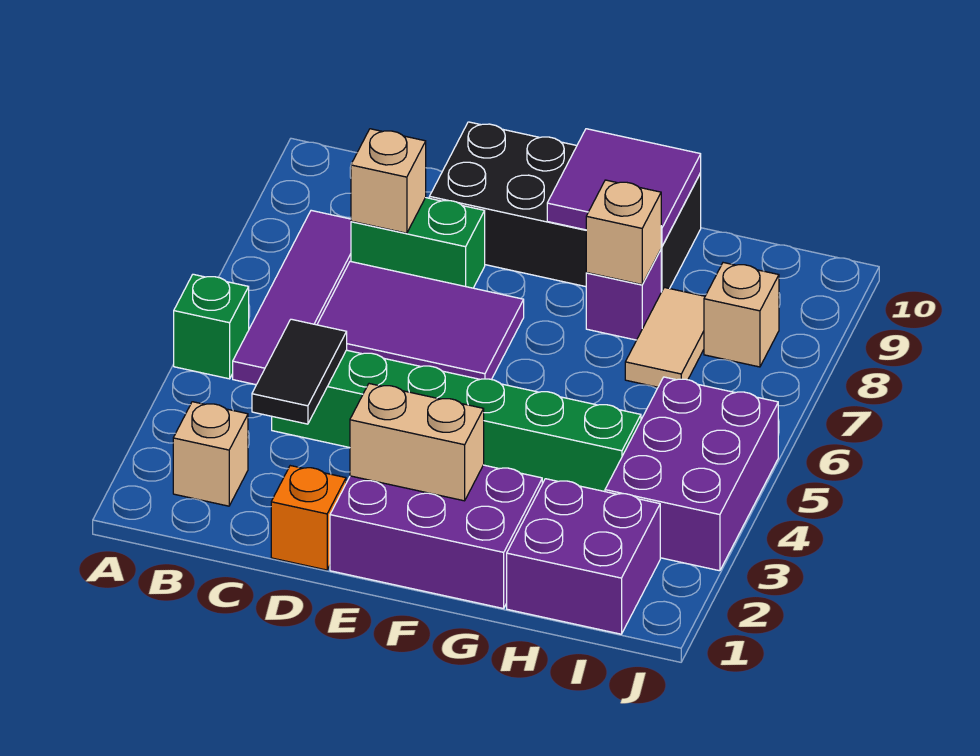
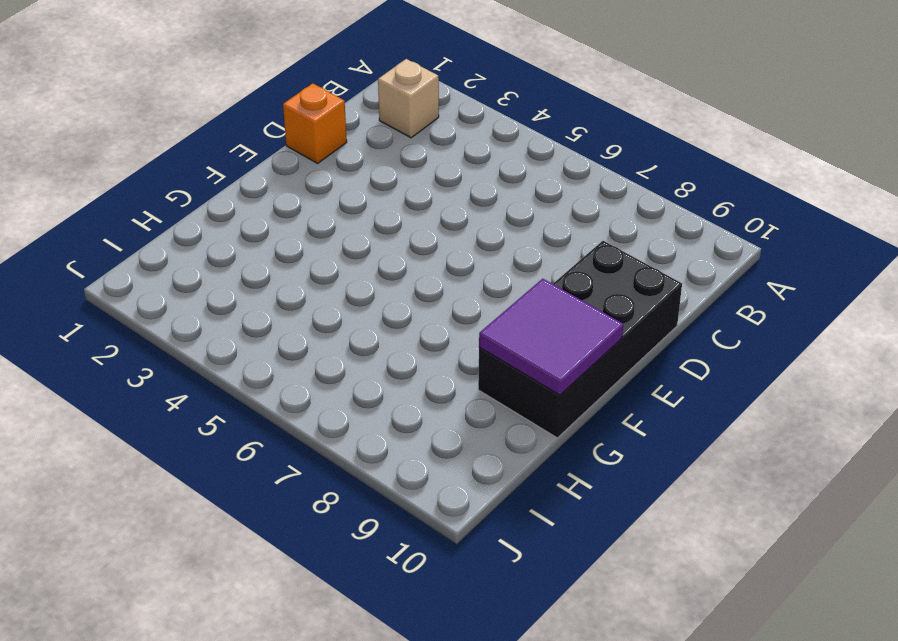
none -> green 1x1 brick [174,274,249,379]
none -> purple 1x4 tile [233,210,351,385]
none -> green 1x6 brick [272,350,641,492]

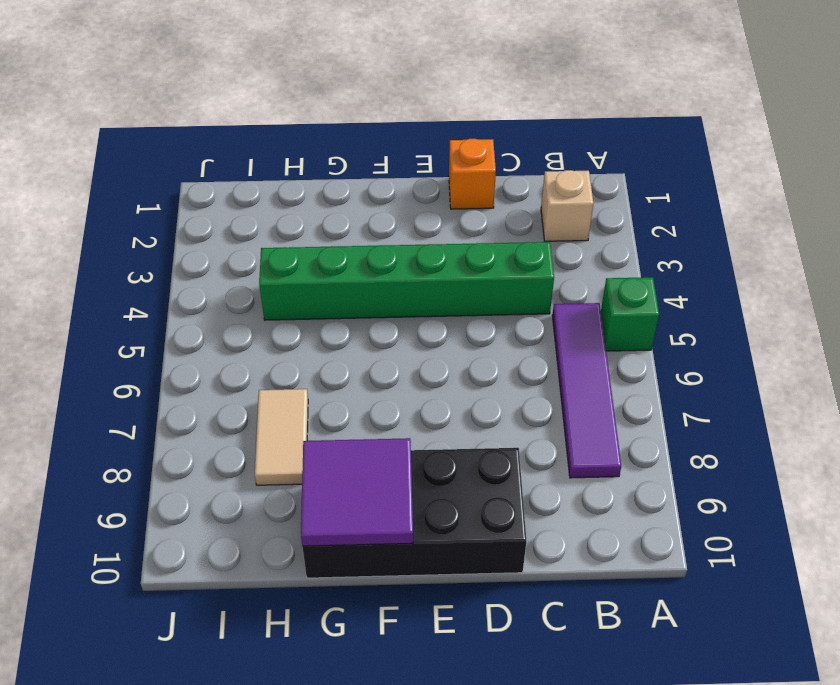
none -> purple 2x3 tile [317,261,524,379]
none -> green 1x2 brick [351,198,485,288]
none -> purple 2x3 brick [330,465,542,609]

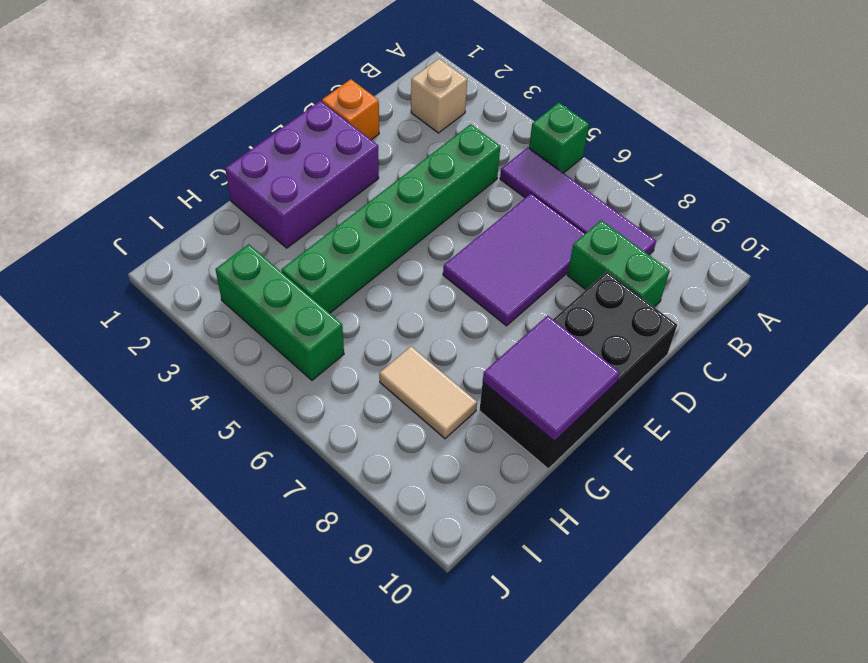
green 1x2 brick [567,220,670,307] -> green 1x2 brick turned to [351,198,485,288]
green 1x3 brick [215,244,344,380] -> purple 2x3 brick [605,377,778,571]
none -> purple 1x1 brick [586,250,661,340]
none -> purple 2x2 brick [507,479,660,634]
none -> tan 1x1 brick [704,263,779,367]

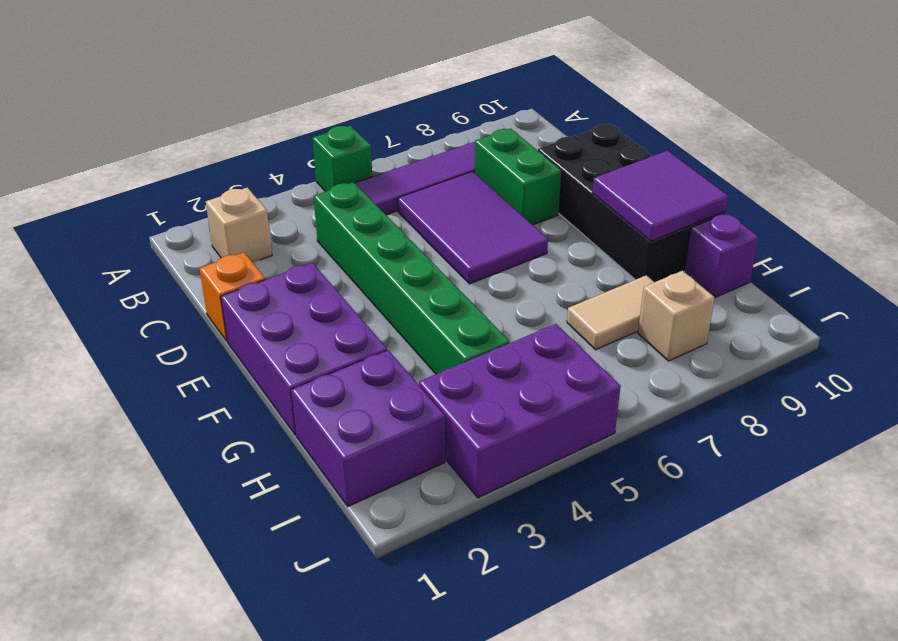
purple 1x1 brick [684,213,759,298] -> purple 1x1 brick moved to [586,250,661,340]
none -> black 1x2 tile [252,319,347,424]
none -> tan 1x1 brick [351,129,426,233]
none -> tan 1x2 brick [350,384,484,501]

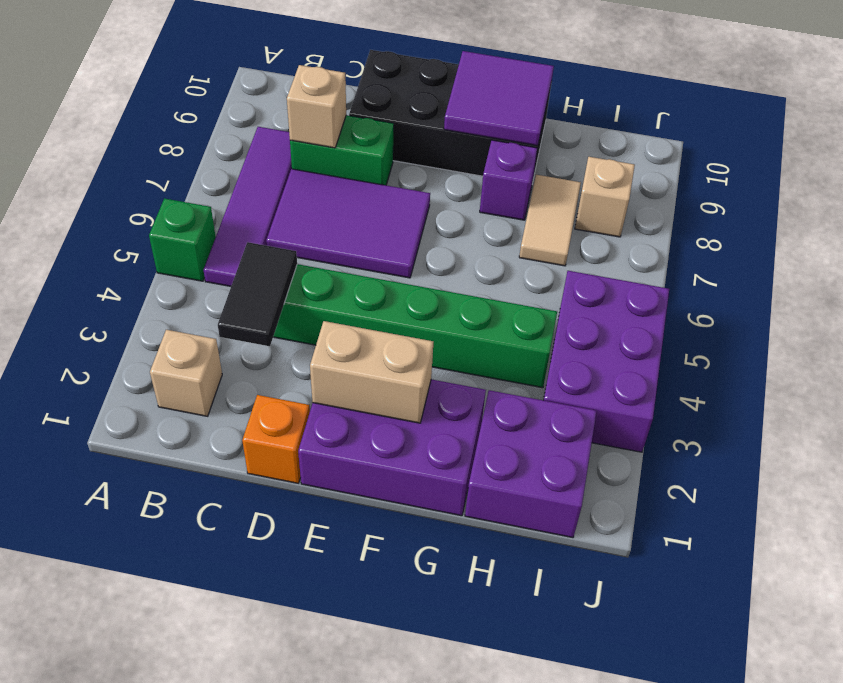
none -> tan 1x1 brick [586,180,661,285]

